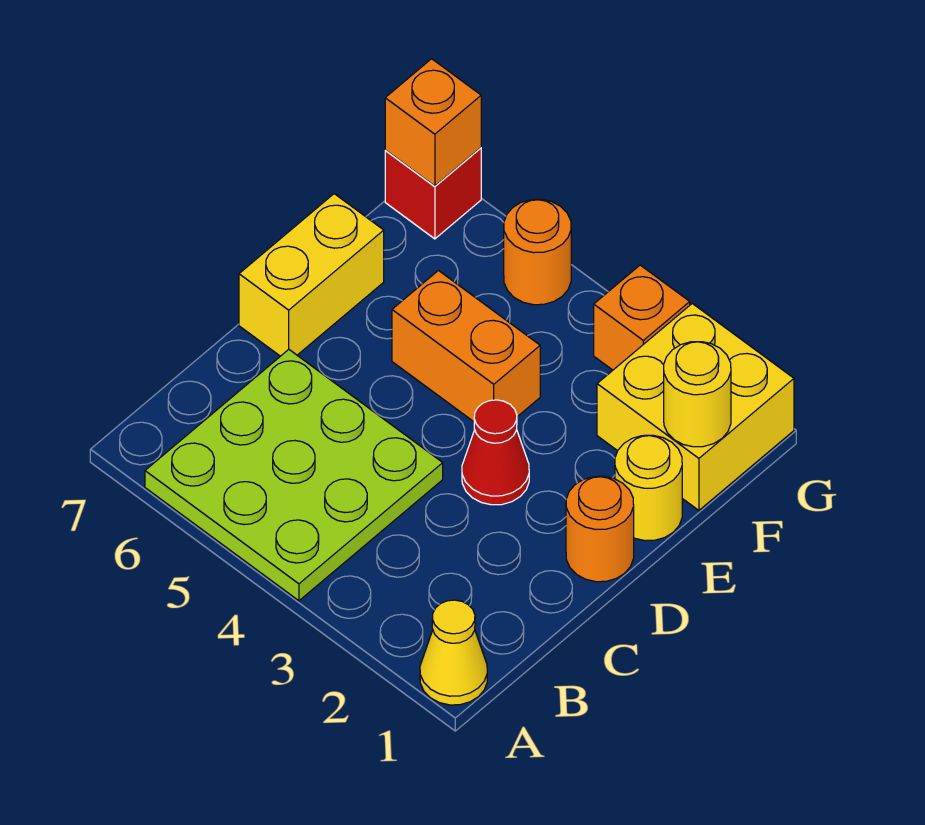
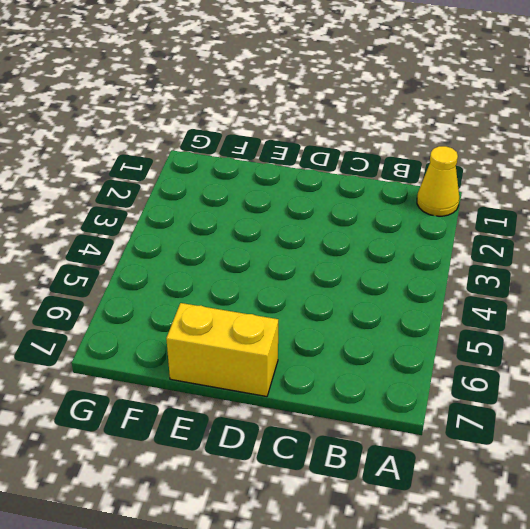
none -> lime 3x3 plate [145,350,443,601]
none -> orange 1x1 round brick [566,476,634,582]
none -> red 1x1 cone [462,400,529,505]

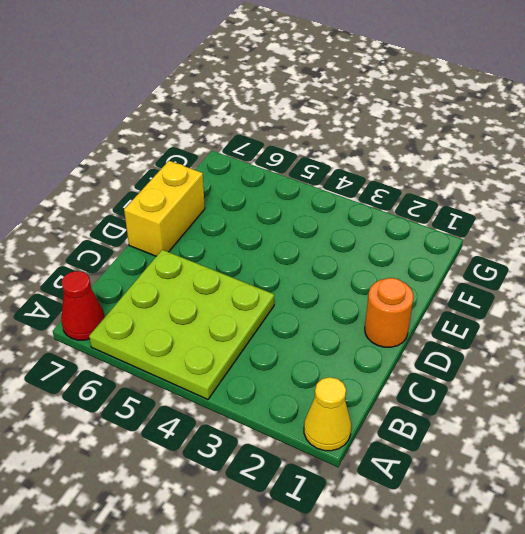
red 1x1 cone [61,271,105,340] -> red 1x1 cone moved to [462,400,529,505]
none -> yellow 1x1 round brick [615,435,682,541]
none -> orange 1x2 brick [392,271,540,422]
none -> yellow 2x2 brick [597,304,794,510]

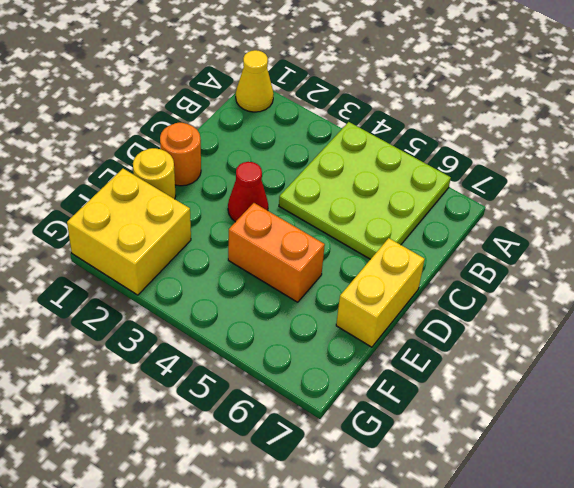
none -> orange 1x1 brick [594,265,690,370]
none -> orange 1x1 round brick [504,199,571,305]
none -> red 1x1 brick [385,148,481,239]

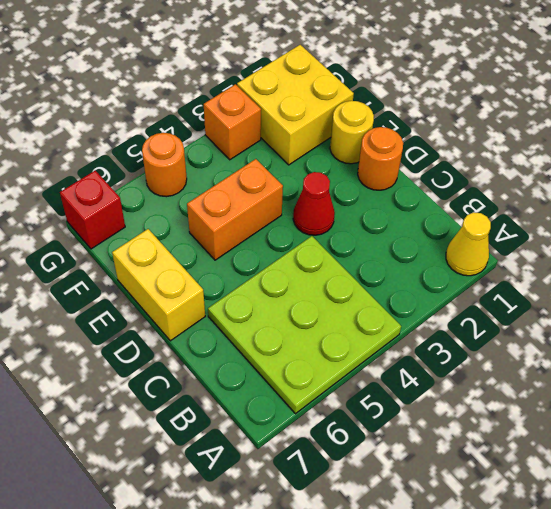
none -> yellow 1x1 round brick [664,342,731,447]
none -> orange 1x1 brick [385,59,481,186]

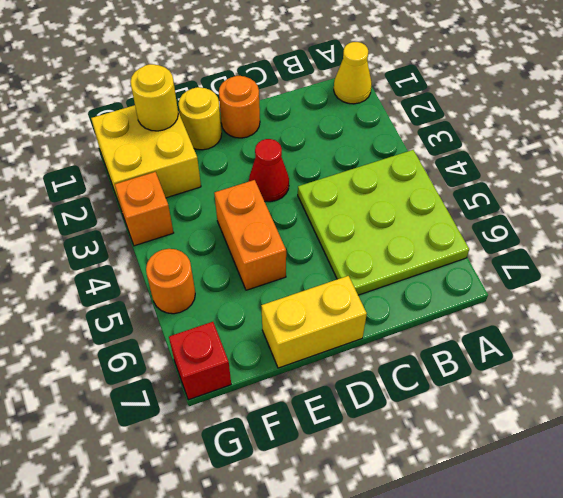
none -> orange 1x1 brick [385,59,481,186]

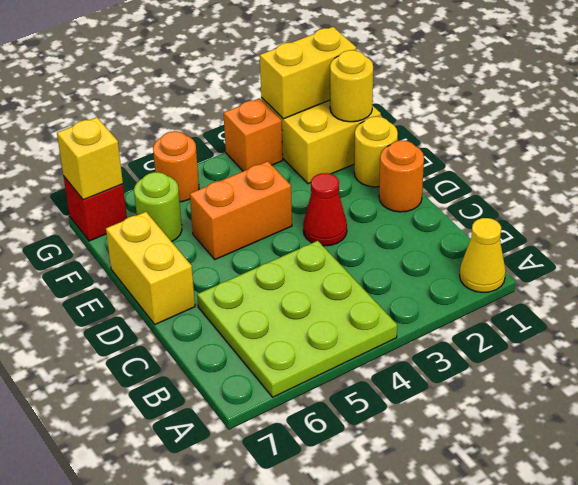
lime 1x1 round brick [134,172,182,242] -> none
yellow 1x2 brick [260,27,356,119] -> none
yellow 1x1 brick [57,117,123,200] -> orange 1x1 brick [385,59,481,186]

